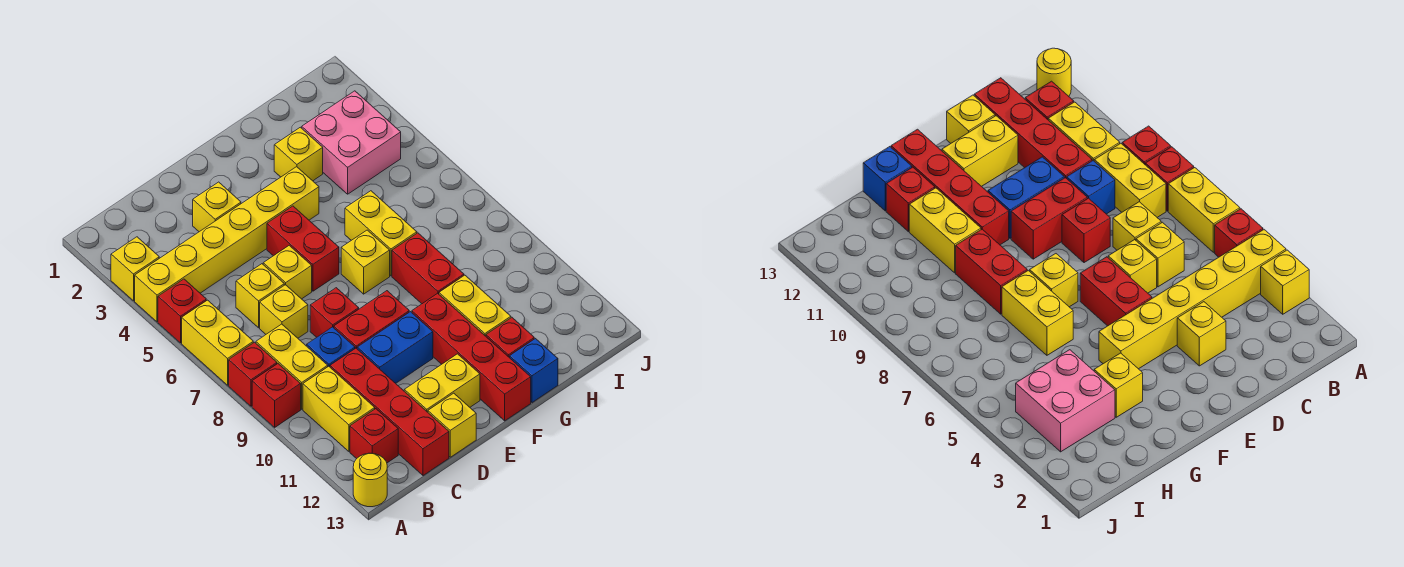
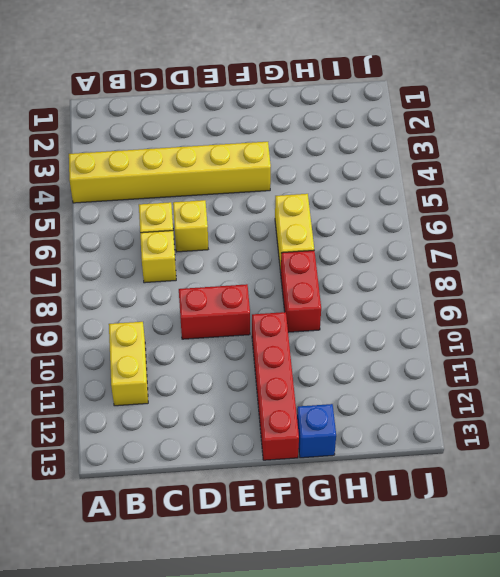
none -> yellow 1x1 brick [111,237,159,301]
none -> red 1x1 brick [158,279,206,343]
none -> yellow 1x2 brick [182,300,253,385]
none -> red 1x1 brick [229,342,277,406]

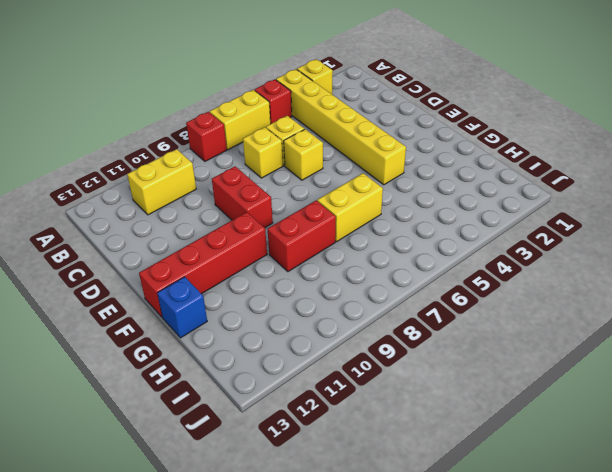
none -> red 1x1 brick [252,364,301,427]
none -> yellow 1x1 round brick [353,453,387,507]
none -> yellow 1x2 brick [256,324,328,409]
none -> red 1x1 brick [350,409,398,463]

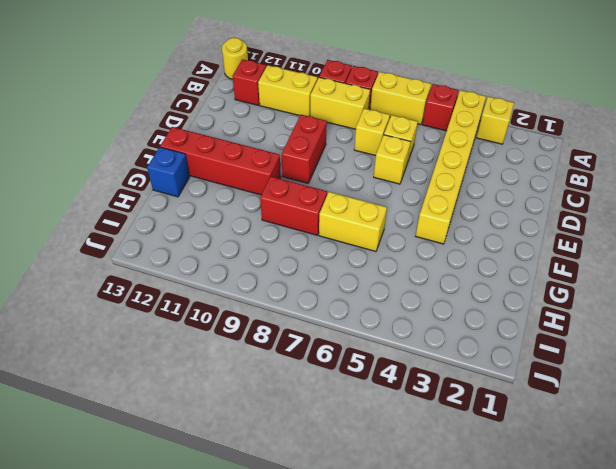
none -> blue 1x1 brick [307,327,355,367]
none -> red 1x4 brick [330,348,449,476]
none -> yellow 1x1 brick [193,182,241,232]
none -> red 1x1 brick [310,288,359,337]

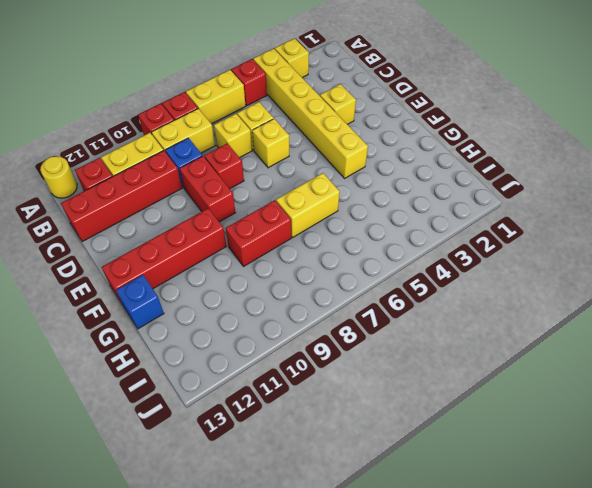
none -> blue 1x2 brick [357,312,433,383]
none -> yellow 1x2 brick [404,354,480,412]
none -> yellow 1x1 brick [428,393,476,457]
none -> red 1x2 brick [267,206,339,291]

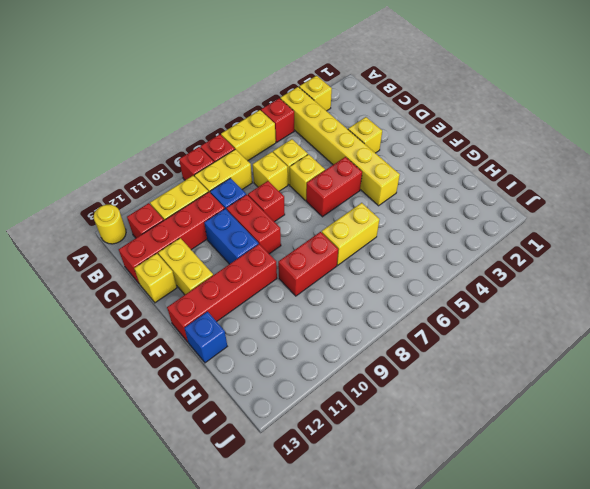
none -> yellow 1x1 brick [341,230,390,294]
none -> yellow 1x1 brick [274,127,323,181]
none -> yellow 1x2 brick [439,275,511,336]
none -> red 1x1 brick [486,318,534,358]

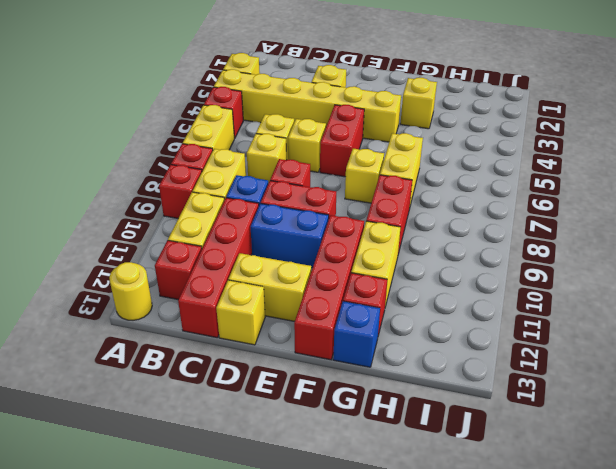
none -> pink 2x2 brick [302,91,401,194]

